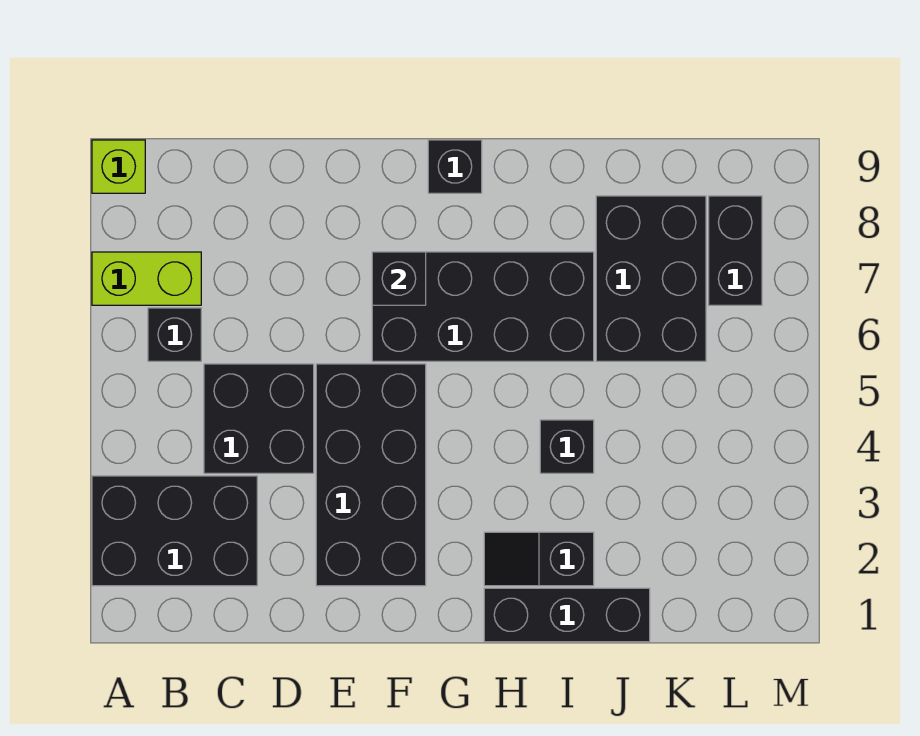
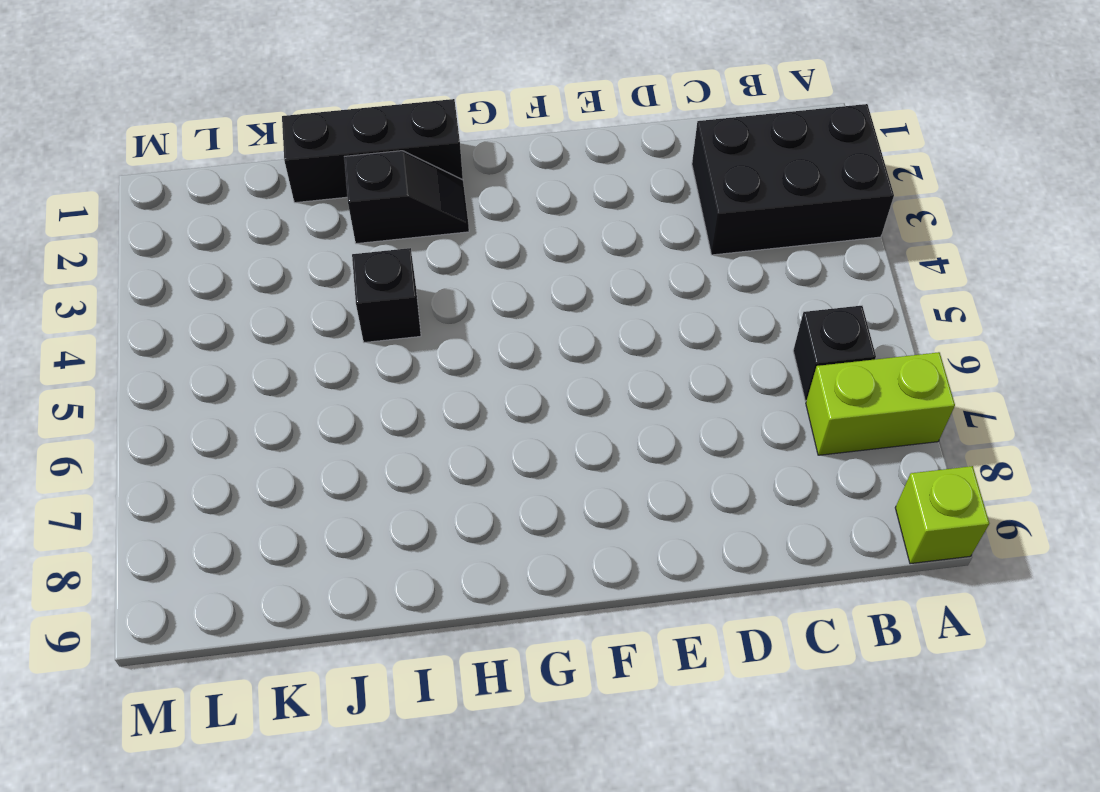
none -> black 2x2 brick [204,364,314,473]
none -> black 2x4 brick [316,364,426,586]
none -> black 2x4 brick [372,252,594,361]

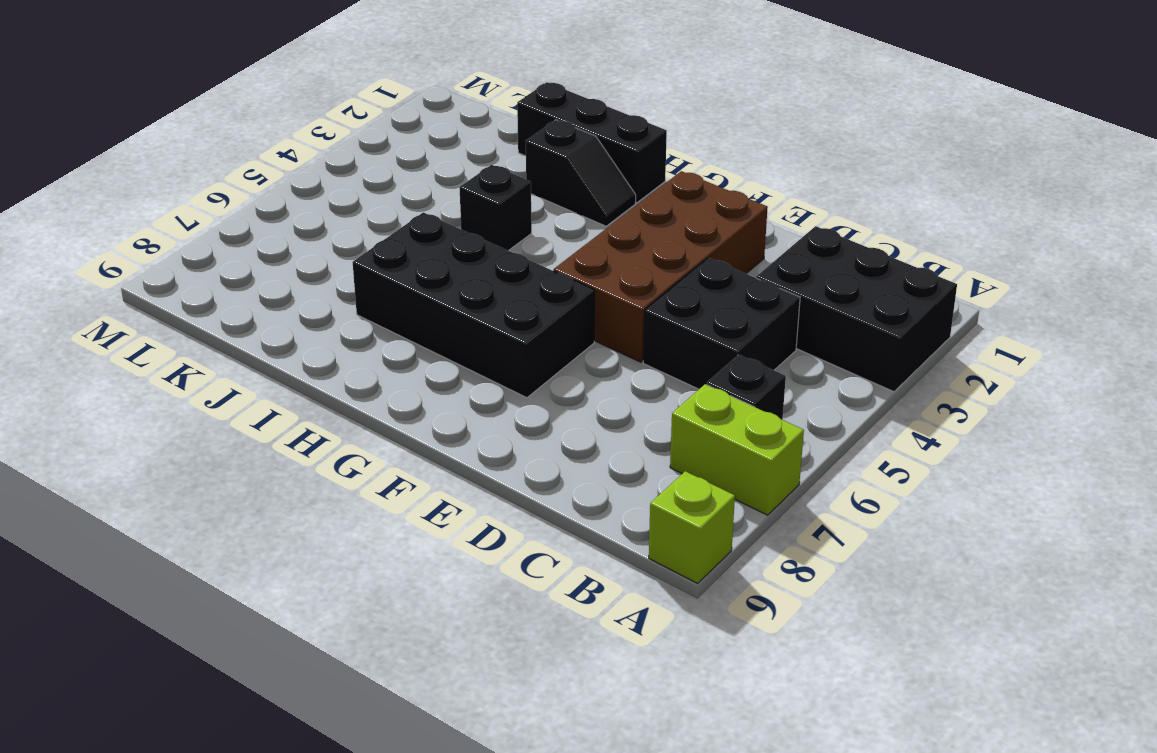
brown 2x4 brick [554,171,768,362] -> black 2x4 brick [316,364,426,586]
none -> black 1x1 brick [428,140,482,193]
none -> black 2x3 brick [596,196,706,361]
none -> black 1x2 brick [709,196,762,305]

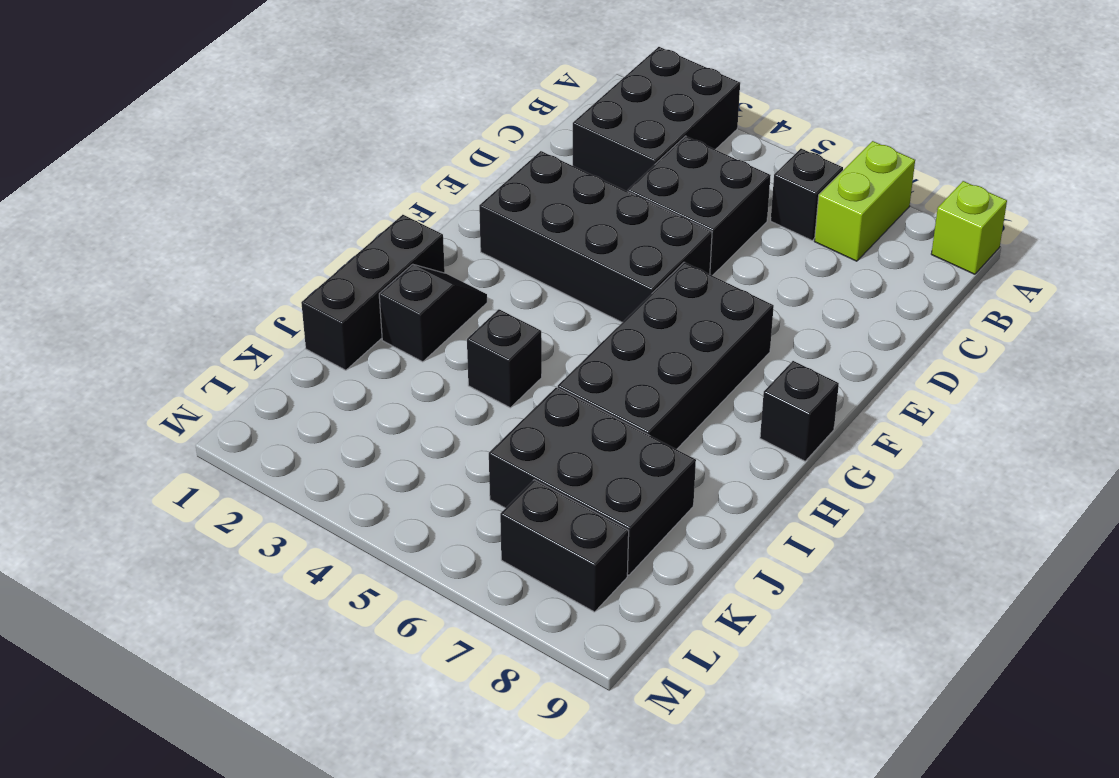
none -> black 1x1 brick [372,252,426,305]

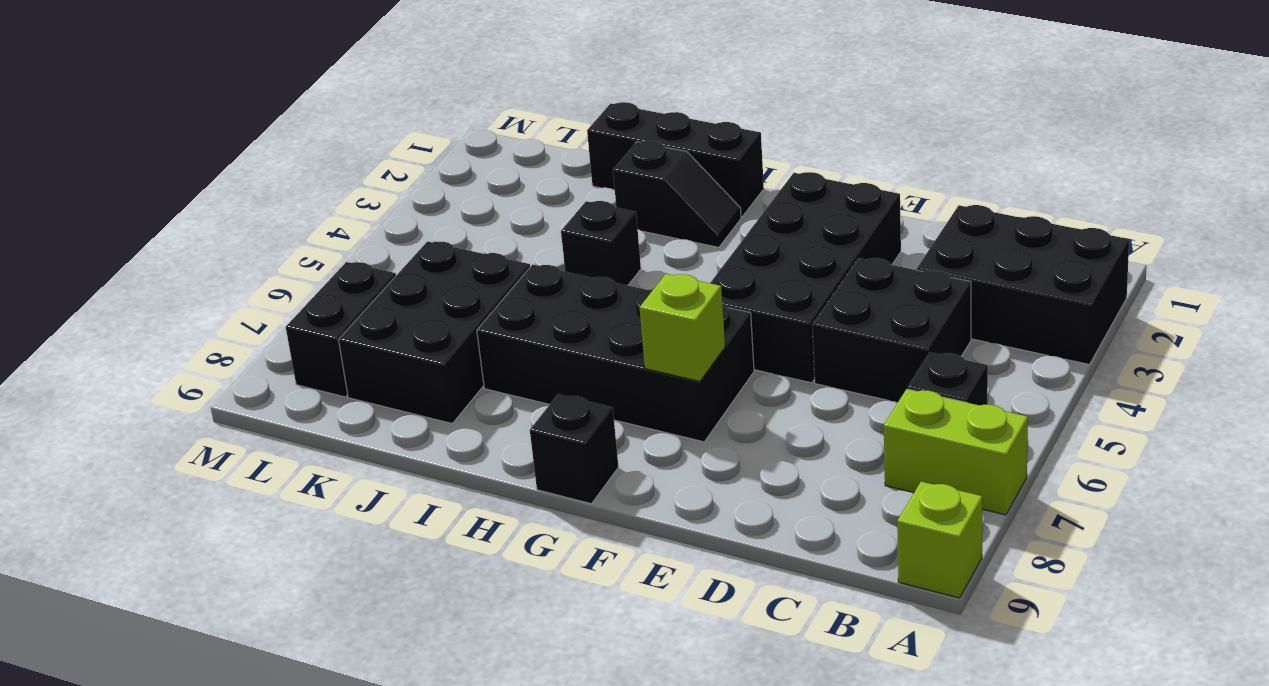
lime 1x1 brick [640,274,725,381] -> black 1x1 brick [372,252,426,305]

